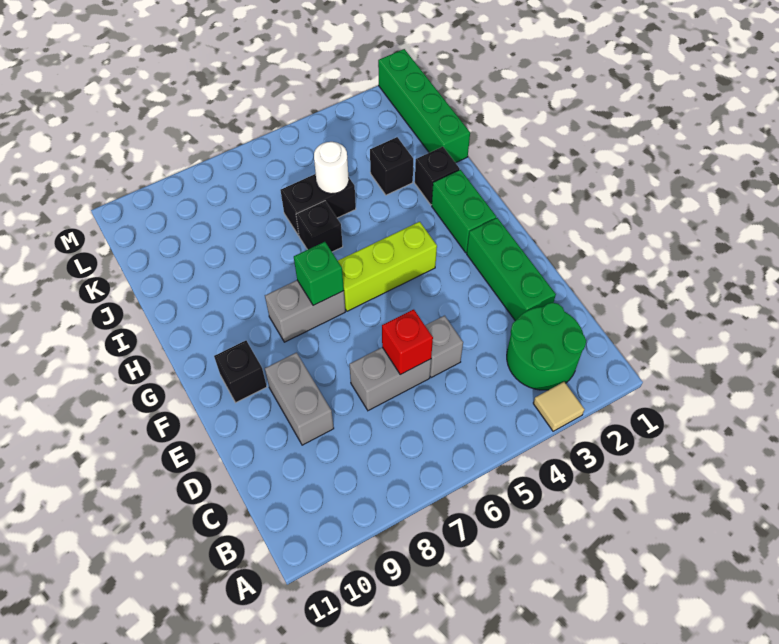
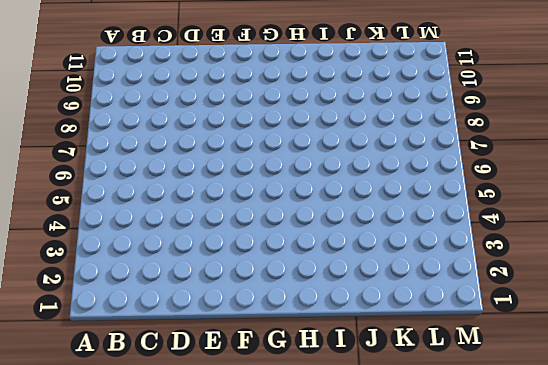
none -> tan 1x1 tile [533,382,585,431]
none -> green 2x2 round brick [507,303,586,390]
none -> green 1x3 brick [467,218,556,321]

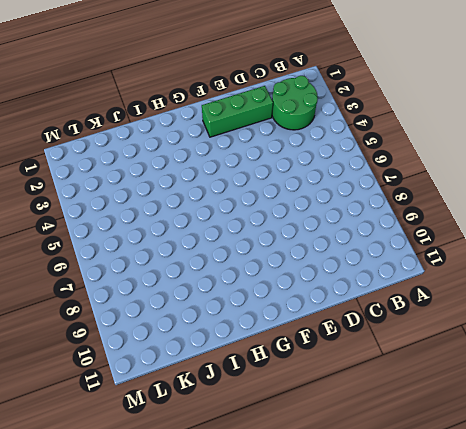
none -> tan 1x1 tile [533,382,585,431]
none -> grey 1x1 brick [425,316,463,377]
none -> grey 1x2 brick [349,347,431,411]

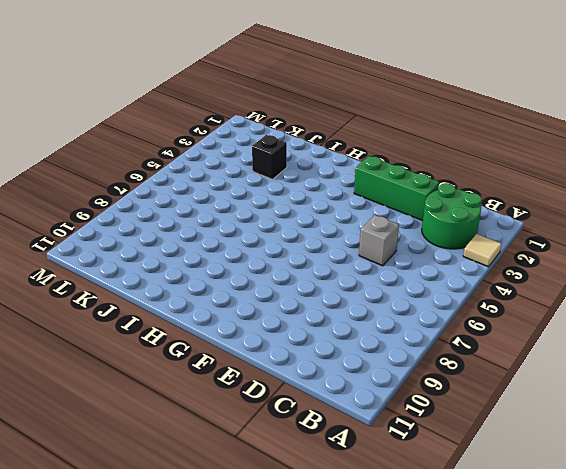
none -> grey 1x2 brick [349,347,431,411]
none -> grey 1x2 brick [265,353,334,445]
none -> black 1x1 brick [214,341,267,403]

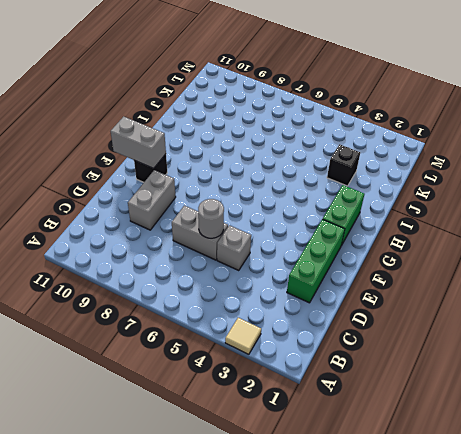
grey 1x1 round brick [198,199,224,238] -> red 1x1 brick [382,309,433,375]
grey 1x2 brick [110,116,166,168] -> grey 1x2 brick moved to [265,280,345,342]
none -> green 2x2 round brick [507,303,586,390]
none -> lime 1x3 brick [338,222,437,311]
none -> black 1x1 brick [415,147,460,205]

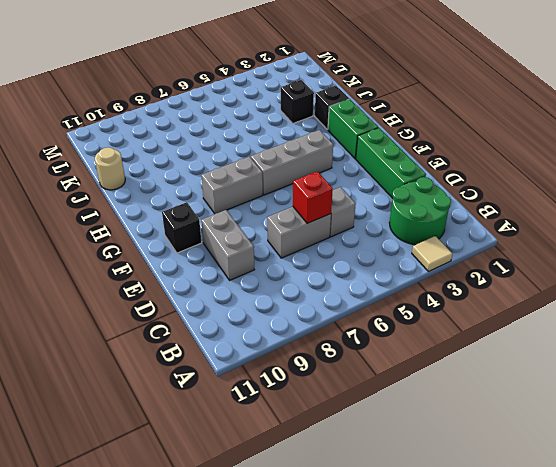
grey 1x3 brick [251,130,333,195] -> lime 1x3 brick [338,222,437,311]
tan 1x1 round brick [95,147,125,190] -> none
none -> black 1x1 brick [296,201,343,252]
none -> green 1x4 brick [378,49,470,163]
none -> black 1x2 brick [280,174,356,236]

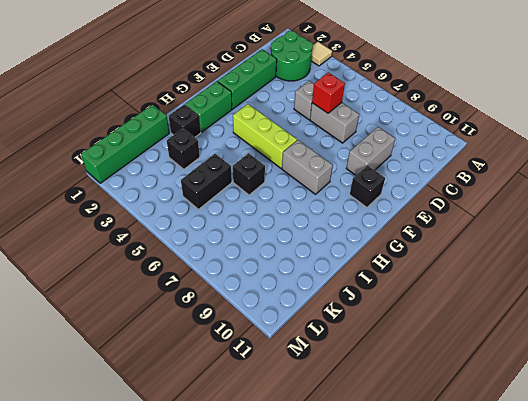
black 1x2 brick [181,154,232,209] -> black 1x2 brick turned to [280,174,356,236]
none -> green 1x1 brick [294,242,344,305]
none -> white 1x1 round brick [314,142,349,194]

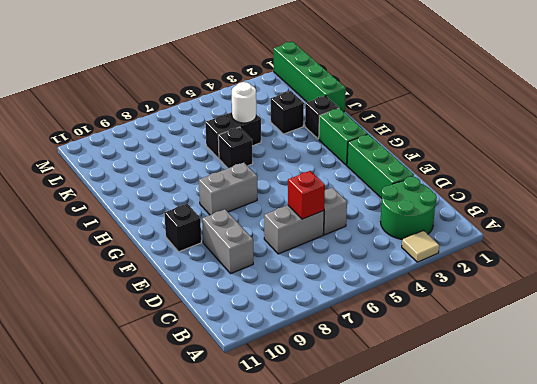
none -> lime 1x3 brick [338,222,437,311]
none -> green 1x1 brick [294,242,344,305]

